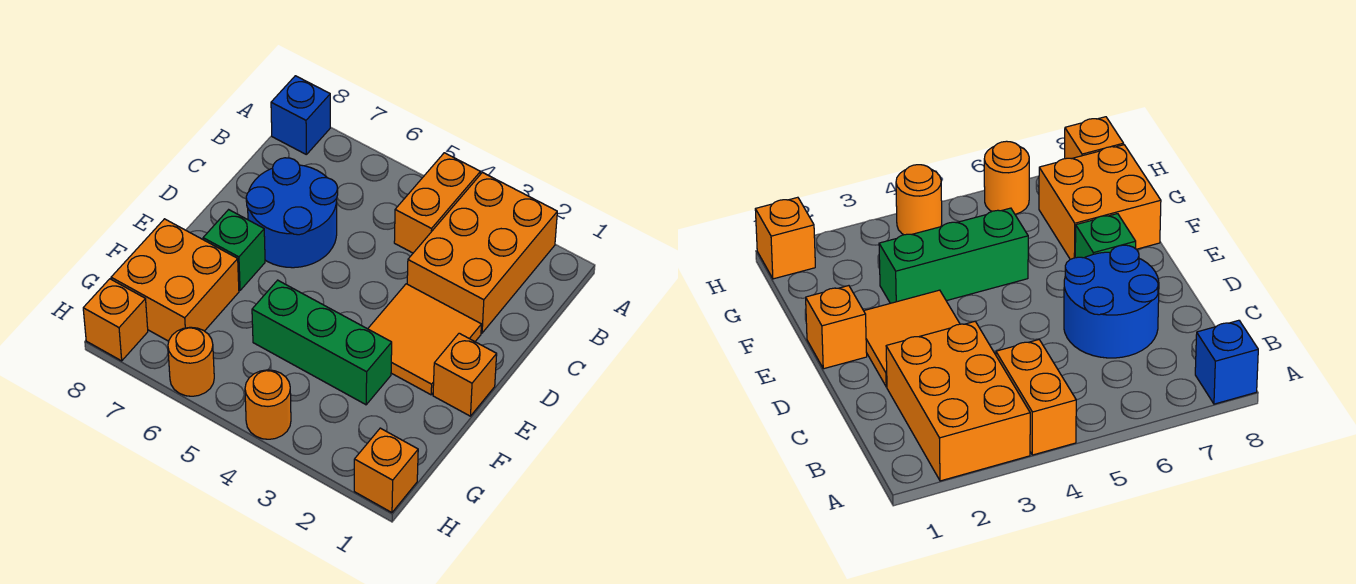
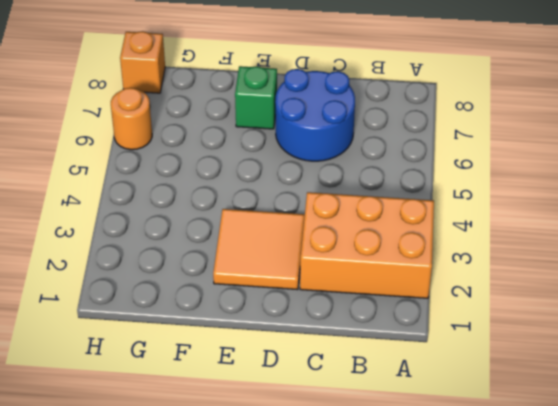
none -> orange 1x2 brick [394,153,480,253]
none -> blue 1x1 brick [271,76,330,155]
none -> orange 1x1 brick [433,333,497,416]

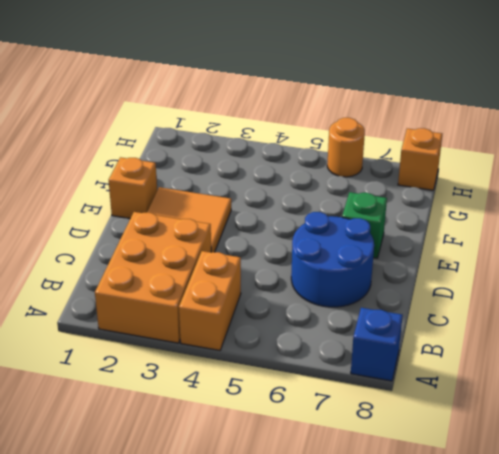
none -> green 1x3 brick [252,280,392,405]
none -> orange 2x2 brick [111,219,239,341]
none -> orange 1x1 brick [354,428,418,513]

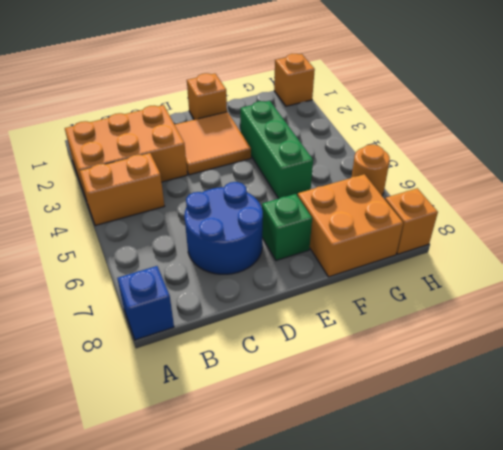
none -> orange 1x1 round brick [245,370,291,439]

